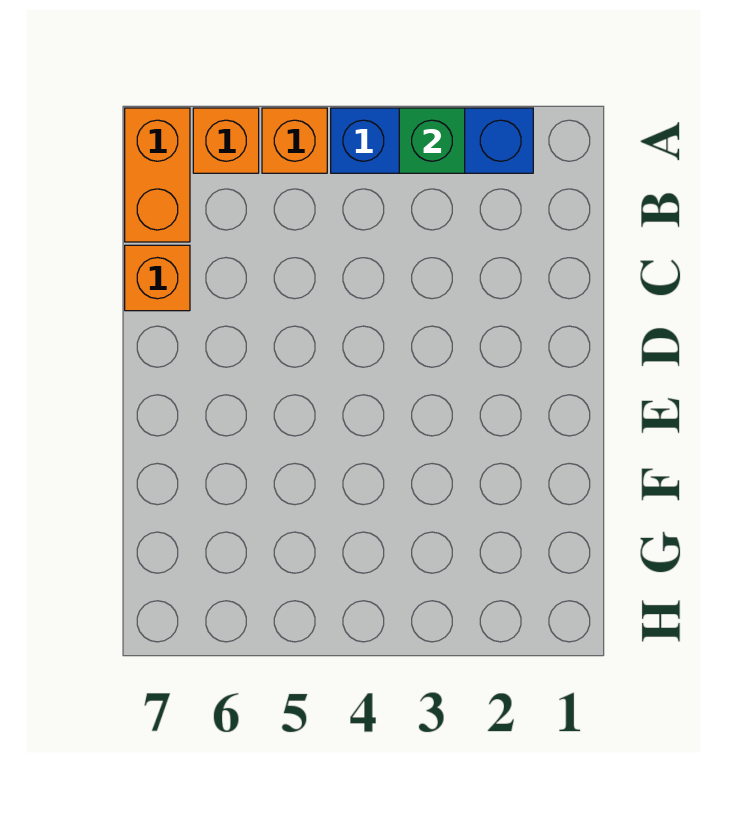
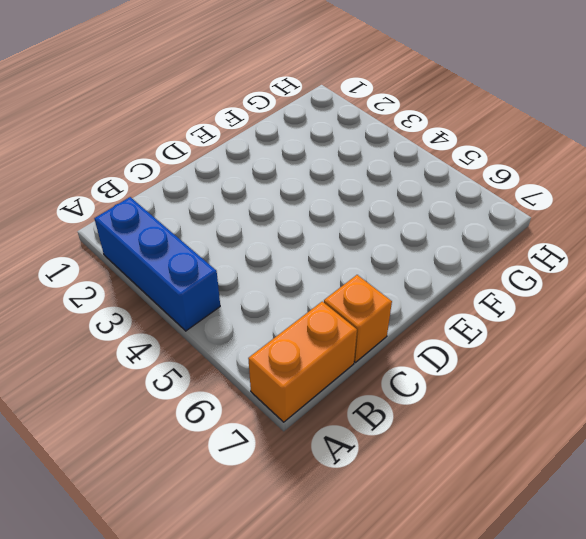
none -> orange 1x1 brick [262,108,327,173]
none -> orange 1x1 brick [193,108,259,173]

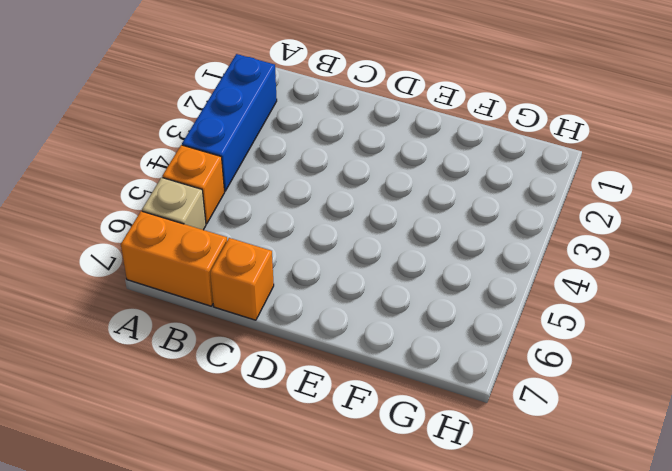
tan 1x1 brick [142,177,206,230] -> orange 1x1 brick [193,108,259,173]
none -> green 1x1 brick [399,108,465,173]

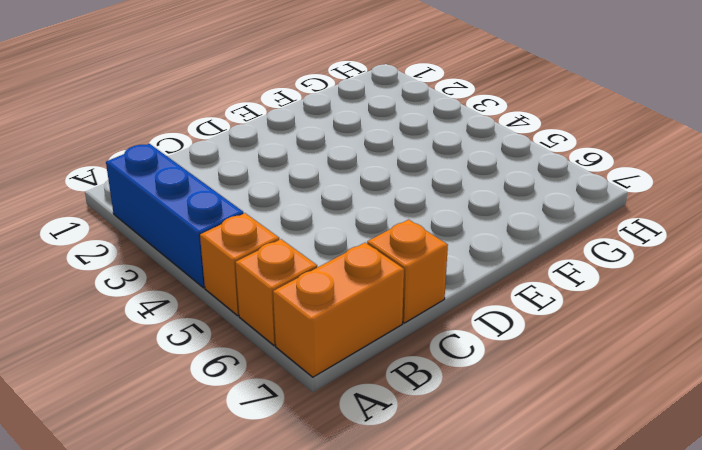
none -> green 1x1 brick [399,108,465,173]

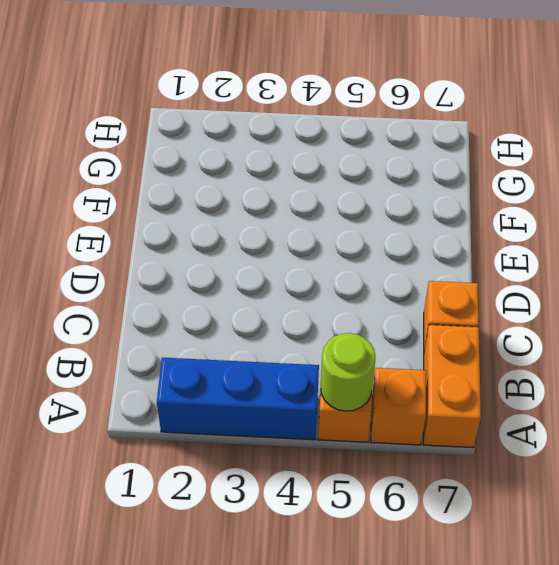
lime 1x1 round brick [321,333,376,411] -> none
none -> green 1x1 brick [399,108,465,173]

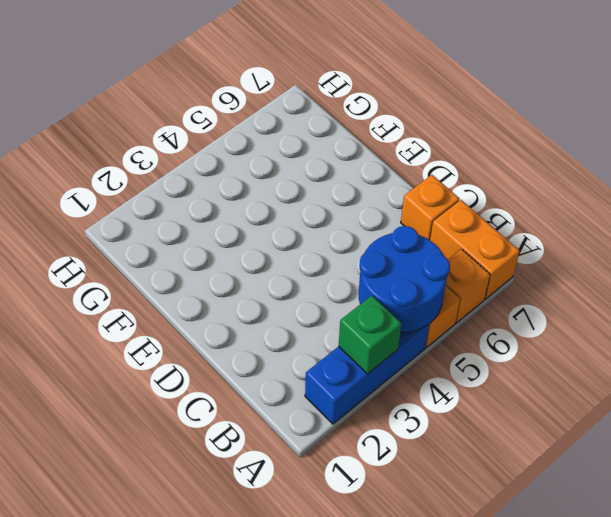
blue 2x2 round brick [359,226,450,332] -> none

